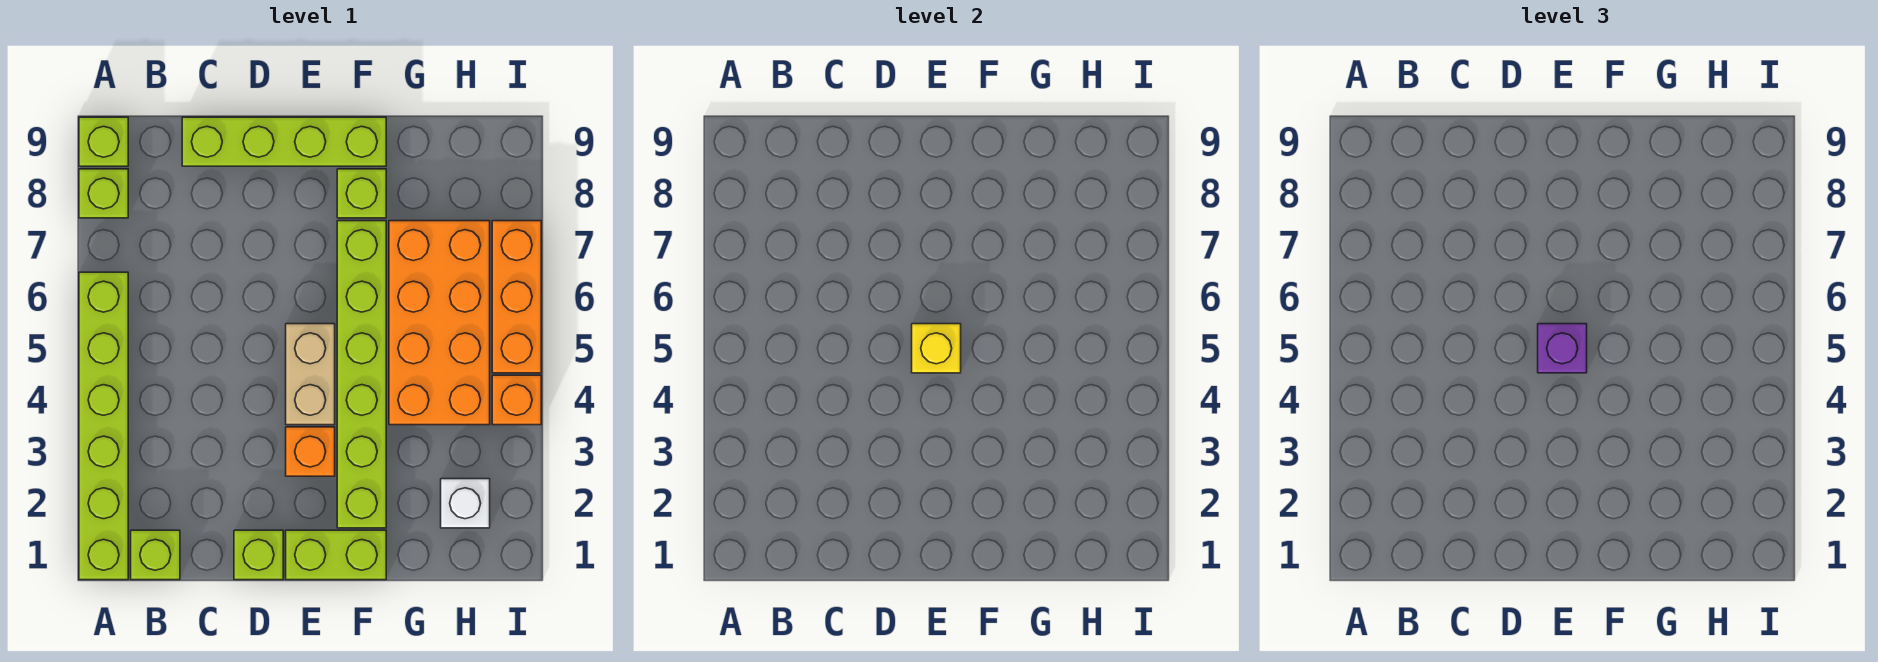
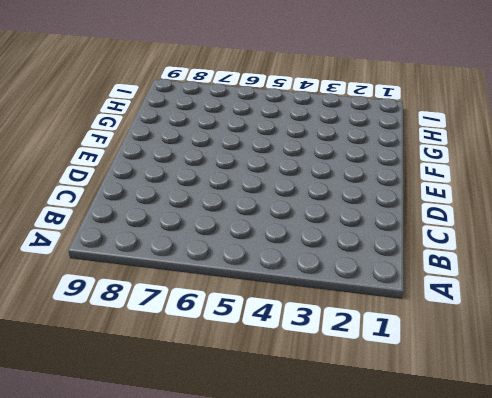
none -> lime 1x6 brick [79,272,128,580]
none -> lime 1x1 brick [79,169,128,218]
none -> lime 1x1 brick [79,117,128,166]

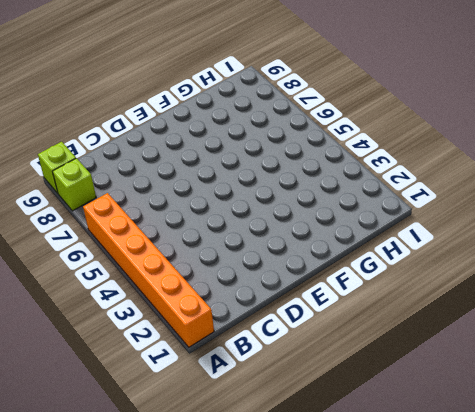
orange 1x6 brick [83,193,214,347] -> lime 1x6 brick [79,272,128,580]
none -> lime 1x1 brick [131,530,180,580]
none -> lime 1x4 brick [182,117,386,166]
none -> lime 1x1 brick [234,530,283,580]

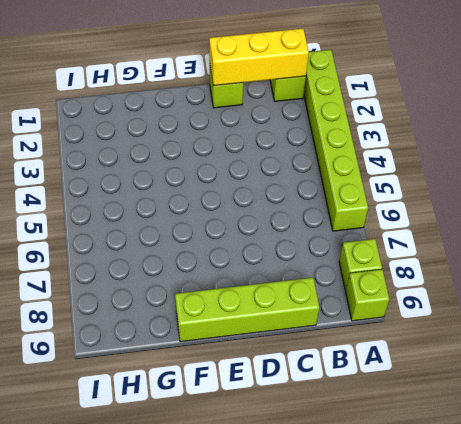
yellow 1x3 brick [209,29,309,86] -> none
none -> lime 1x2 brick [286,530,386,580]
none -> orange 1x1 brick [286,427,335,476]
none -> tan 1x2 brick [286,324,335,425]

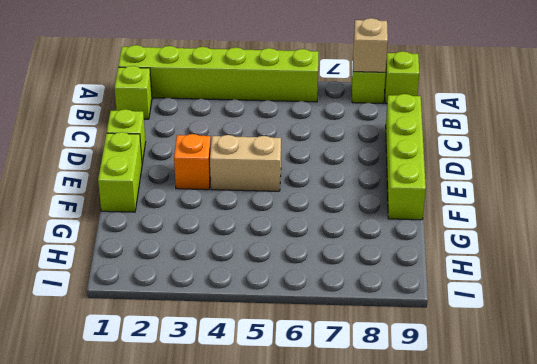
tan 1x1 brick [353,18,388,72] -> none
none -> lime 1x6 brick [337,221,386,528]
none -> lime 1x1 brick [337,169,386,218]
none -> orange 2x4 brick [389,221,490,425]

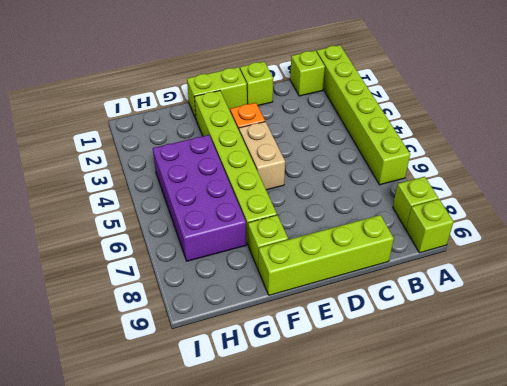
purple 2x4 brick [153,135,246,261] -> orange 2x4 brick [389,221,490,425]
none -> white 1x1 brick [441,479,490,528]
none -> orange 1x1 brick [492,375,541,425]
none -> orange 1x3 brick [492,221,541,373]

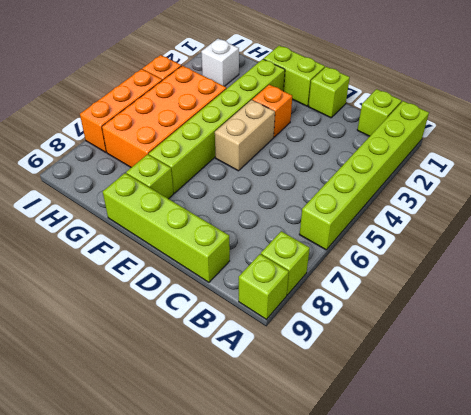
none -> yellow 1x1 brick [912,324,961,373]
none -> purple 1x1 brick [1538,324,1587,373]

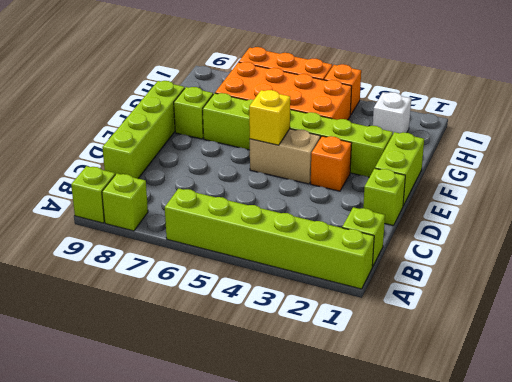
none -> purple 1x1 brick [1538,324,1587,373]

